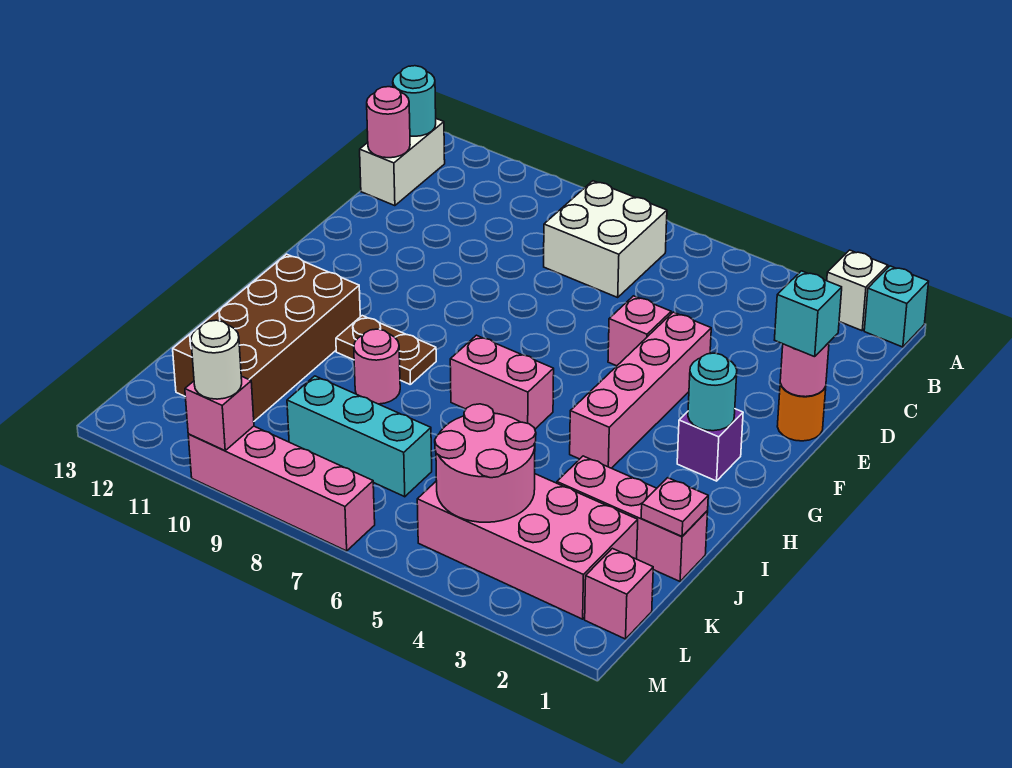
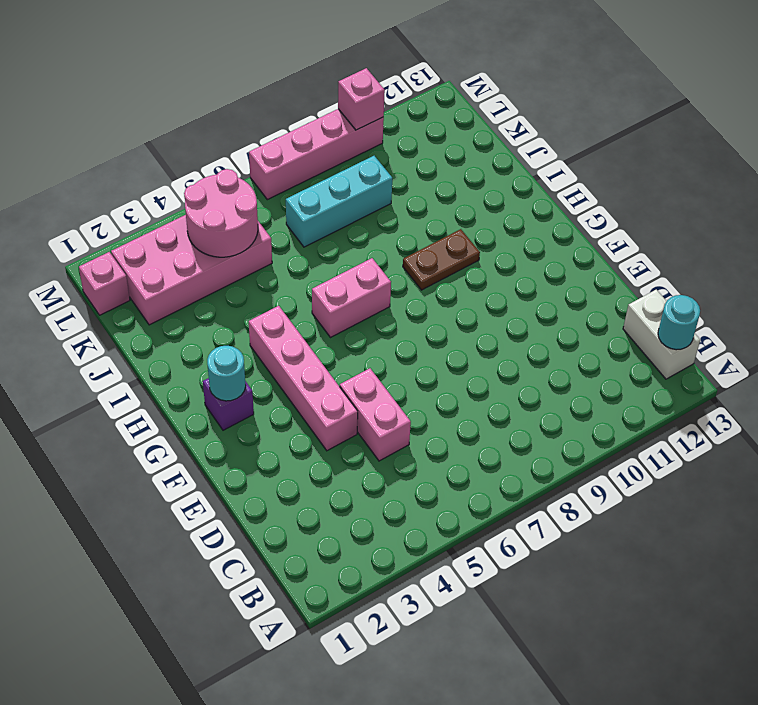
pink 1x2 brick [340,368,411,461] -> pink 1x1 brick [608,296,671,366]
none -> cyan 1x1 brick [864,266,929,347]
none -> white 1x1 brick [827,250,888,331]
none -> white 2x2 brick [544,181,667,297]

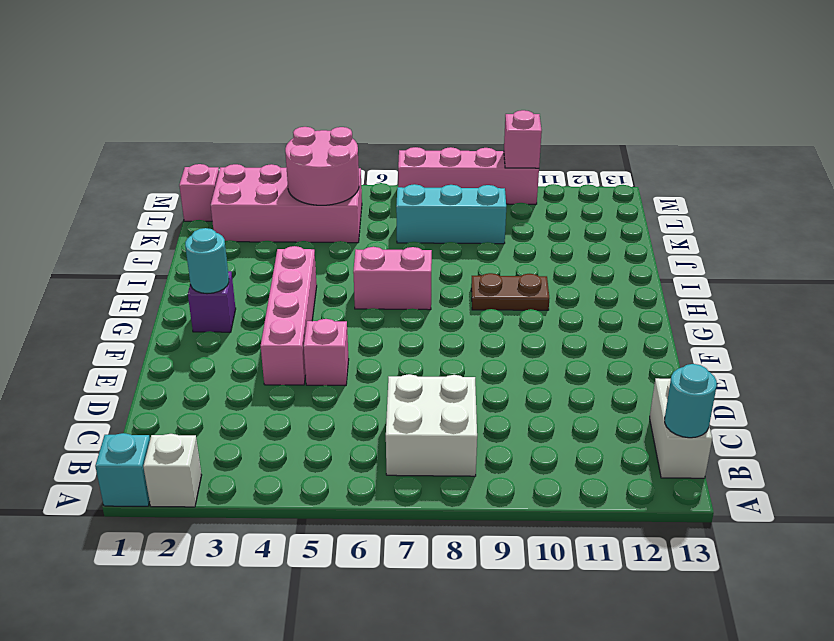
none -> orange 1x1 round brick [777,384,826,441]
none -> brown 2x4 brick [173,254,360,421]
none -> pink 1x1 round brick [354,329,400,404]

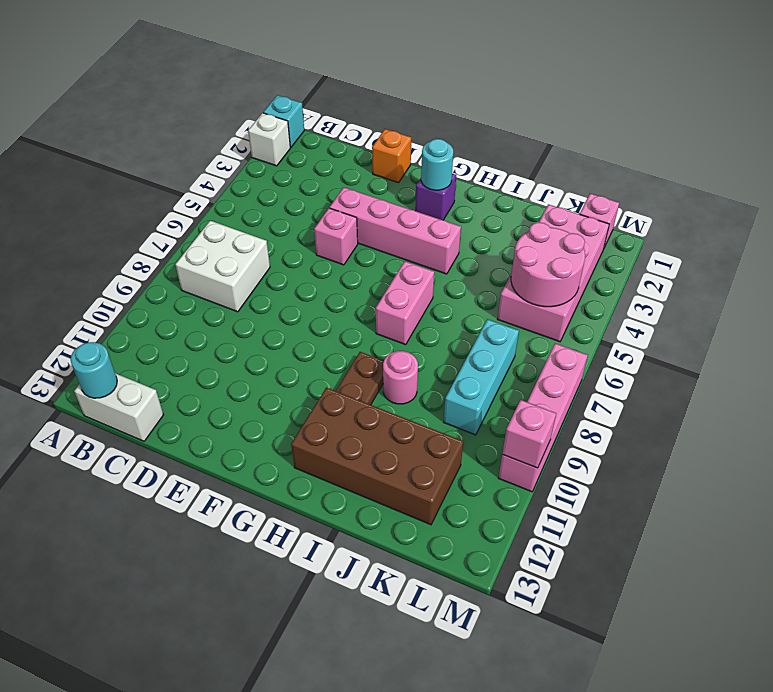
orange 1x1 brick [372,129,411,183] -> orange 1x1 round brick [777,384,826,441]
none -> pink 1x3 brick [557,456,708,581]
none -> pink 1x1 round brick [367,87,410,158]
none -> pink 1x1 round brick [780,343,829,397]

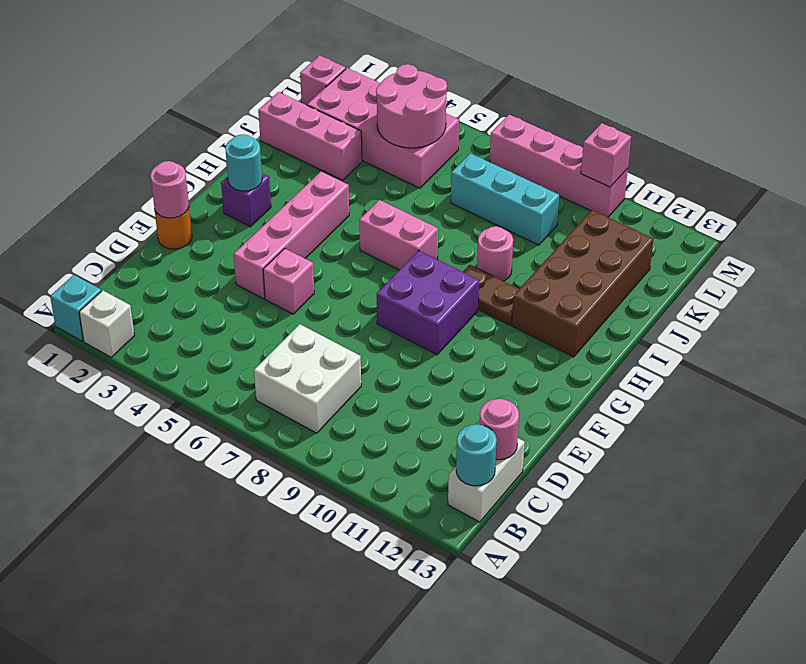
purple 2x2 brick [377,250,479,355] -> none
none -> pink 1x1 plate [641,478,708,536]
none -> cyan 1x1 brick [775,271,842,357]
none -> white 1x1 round brick [191,320,242,399]

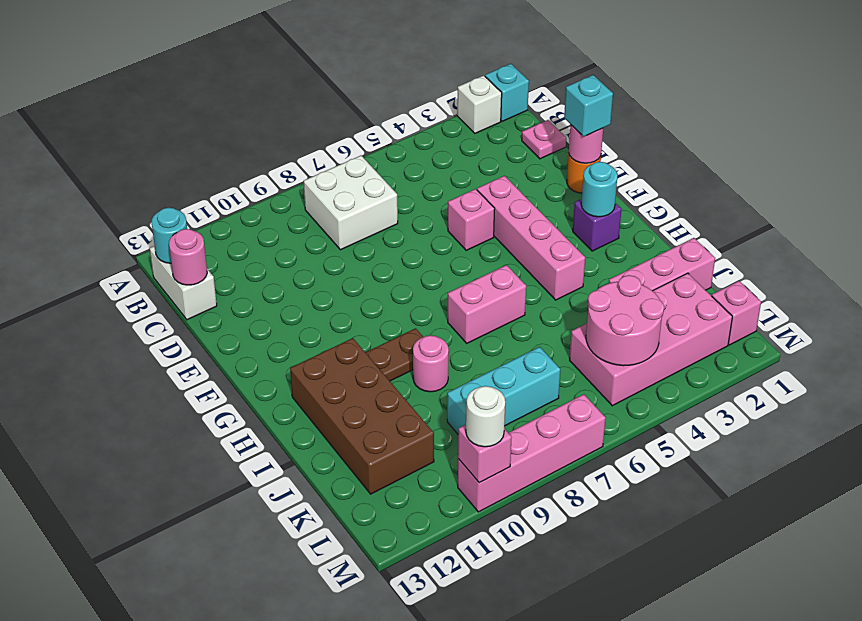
pink 1x1 plate [522,120,566,159] -> pink 1x1 plate moved to [641,478,708,536]

